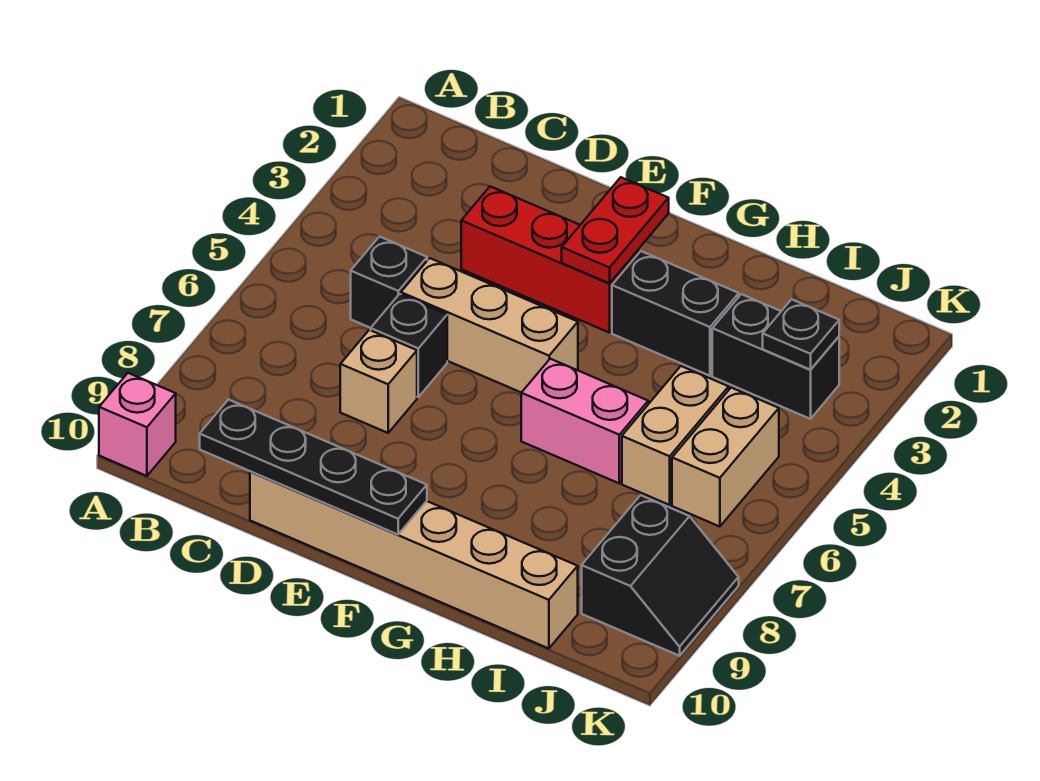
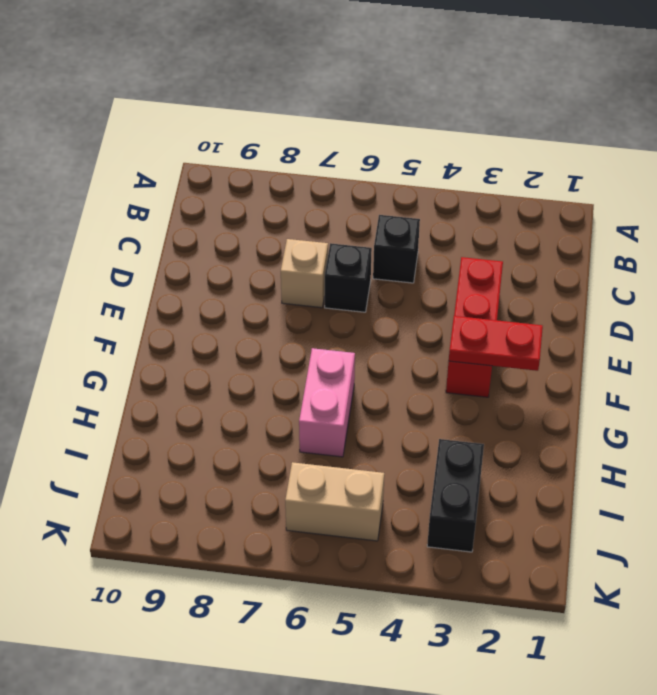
none -> pink 1x1 brick [99,373,176,476]
none -> tan 1x3 brick [401,258,578,393]
none -> tan 1x6 brick [250,471,578,649]

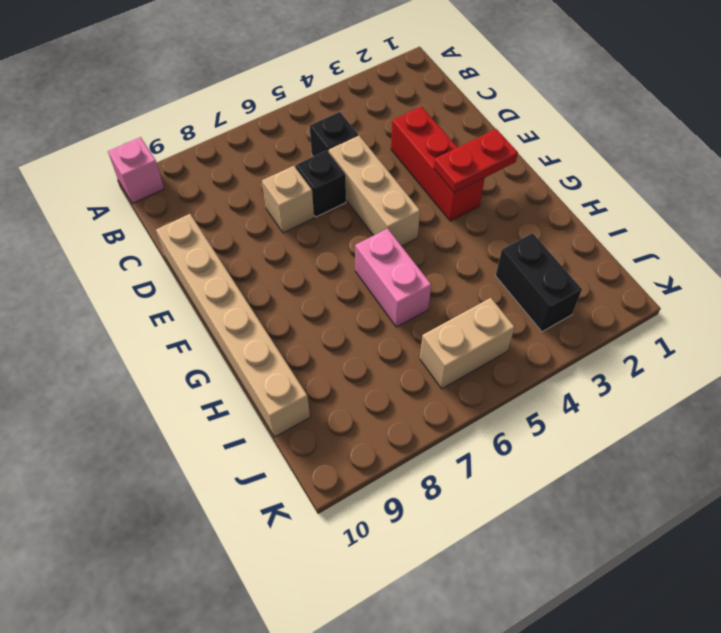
none -> black 1x2 brick [612,251,739,376]
none -> tan 1x2 brick [622,366,729,505]
none -> black 2x2 slope [582,495,739,656]

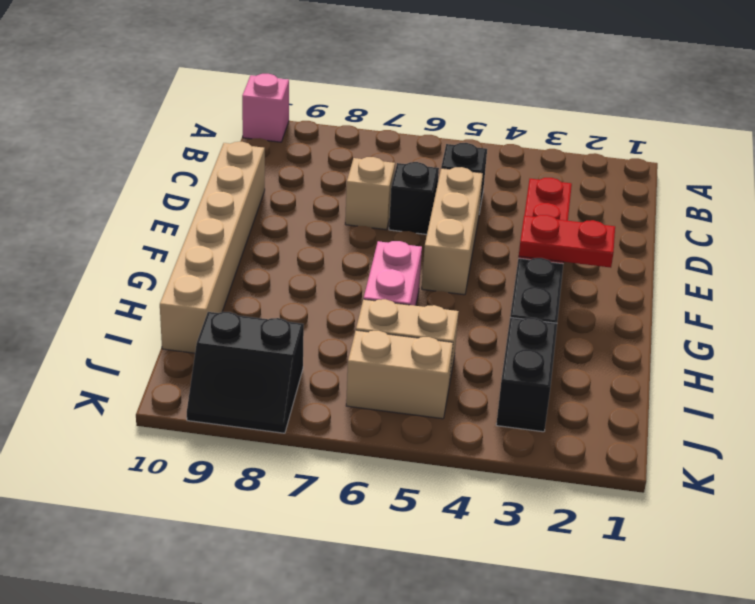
none -> black 1x4 plate [200,400,427,534]
none -> black 1x1 plate [763,299,839,370]

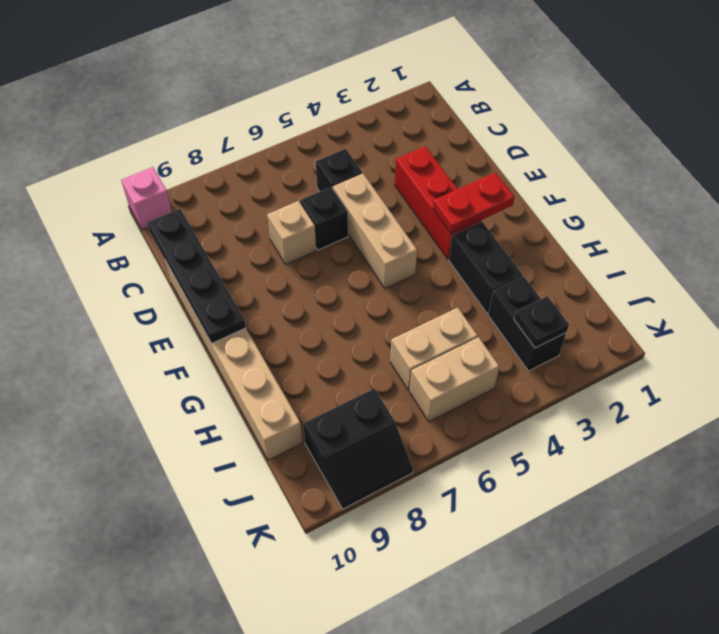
none -> pink 1x2 brick [521,359,648,483]

